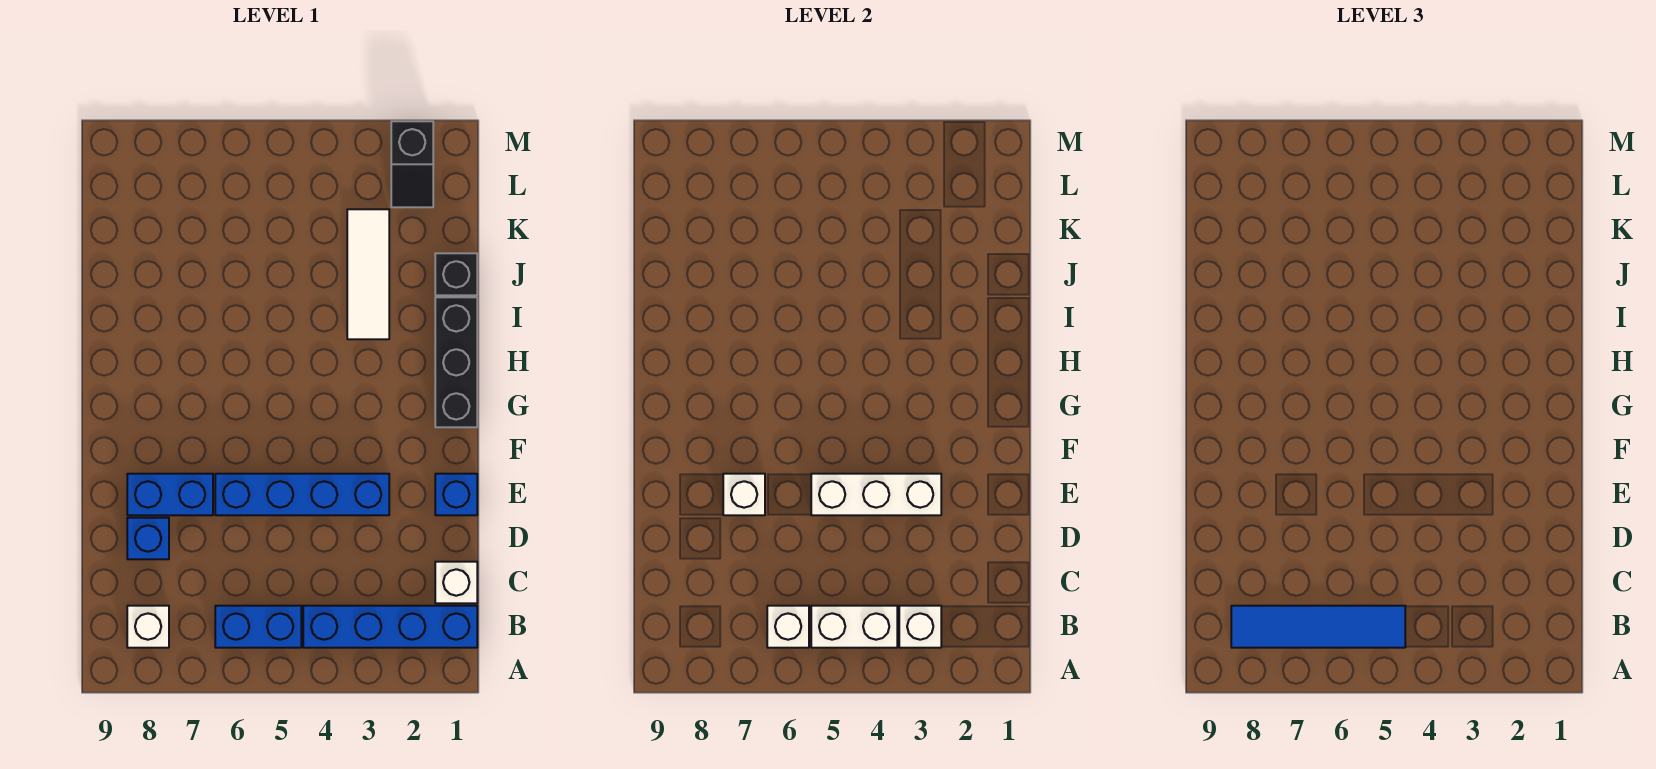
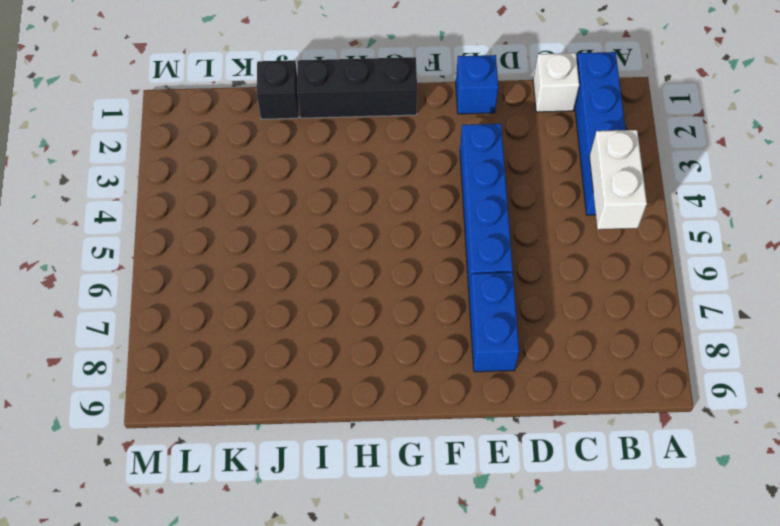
none -> blue 1x2 brick [215,606,301,648]
none -> white 1x1 brick [127,606,169,648]
none -> blue 1x1 brick [127,518,169,559]

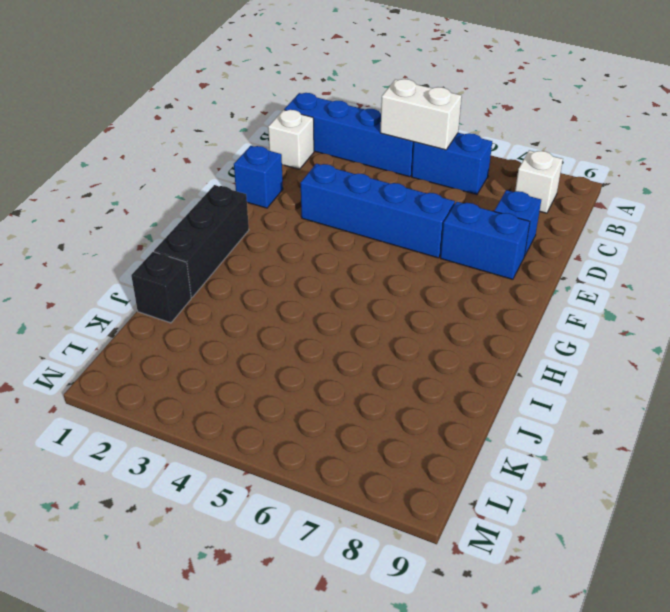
none -> white 1x3 tile [347,209,389,339]
none -> black 1x2 slope [391,121,433,207]
none -> white 1x1 brick [899,606,941,648]

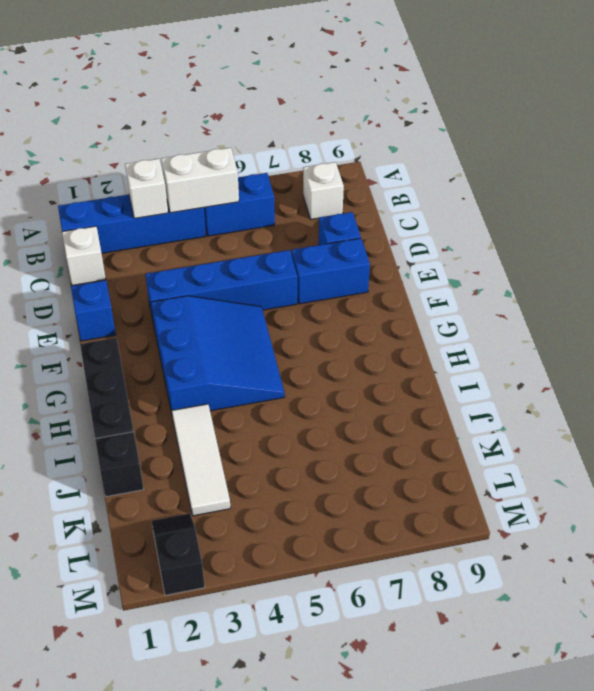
blue 3x3 slope [151,296,285,413] -> none
none -> white 1x1 brick [767,606,809,648]
none -> white 1x3 brick [811,474,941,515]
none -> white 1x1 brick [723,474,765,515]

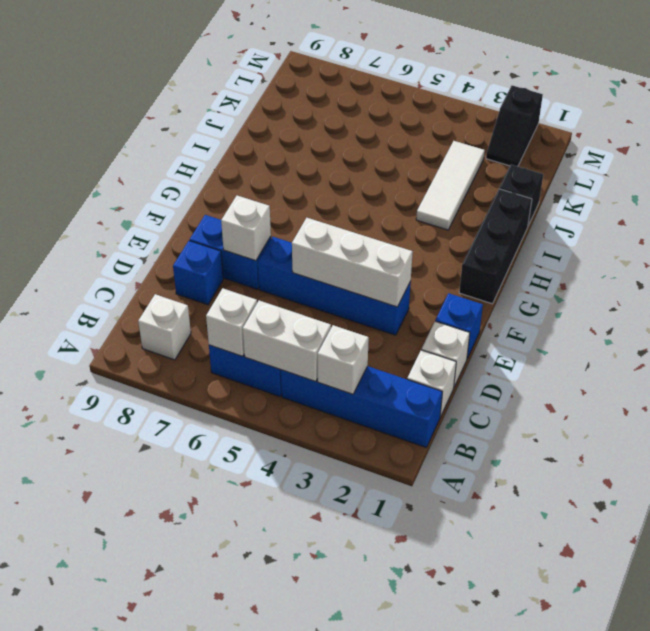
white 1x1 brick [422,321,470,387] -> none
none -> blue 1x4 tile [1231,606,1405,648]

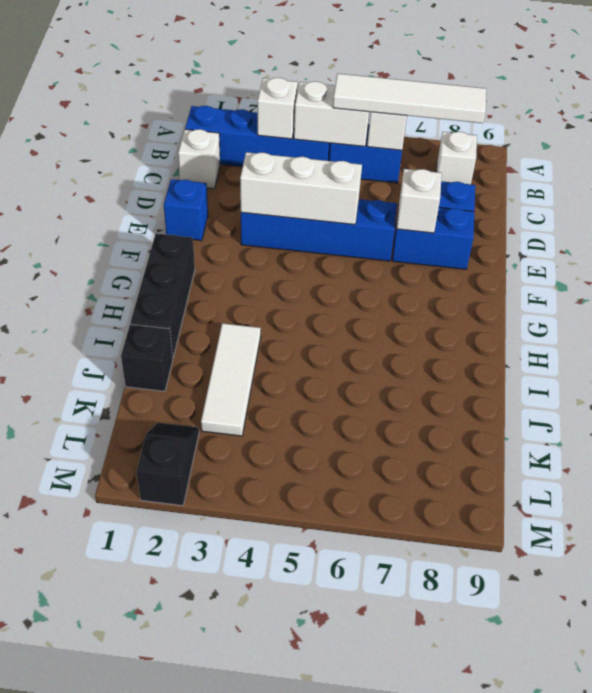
white 1x4 tile [333,74,486,123] -> blue 1x4 tile [1231,606,1405,648]

